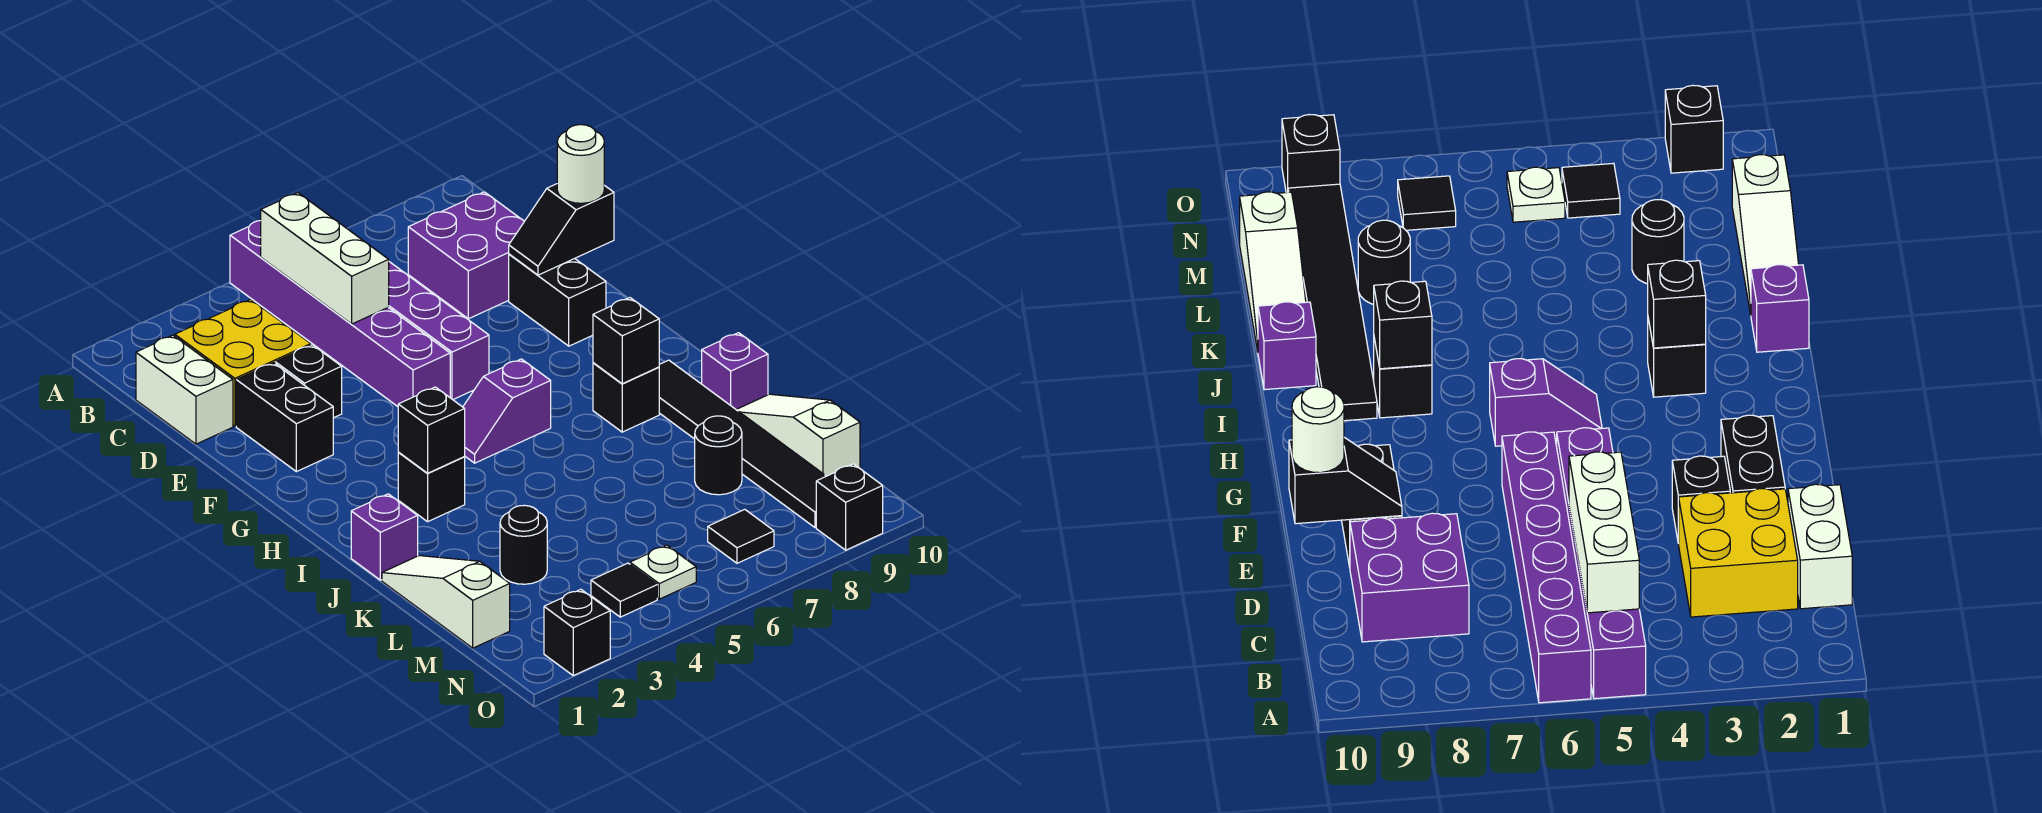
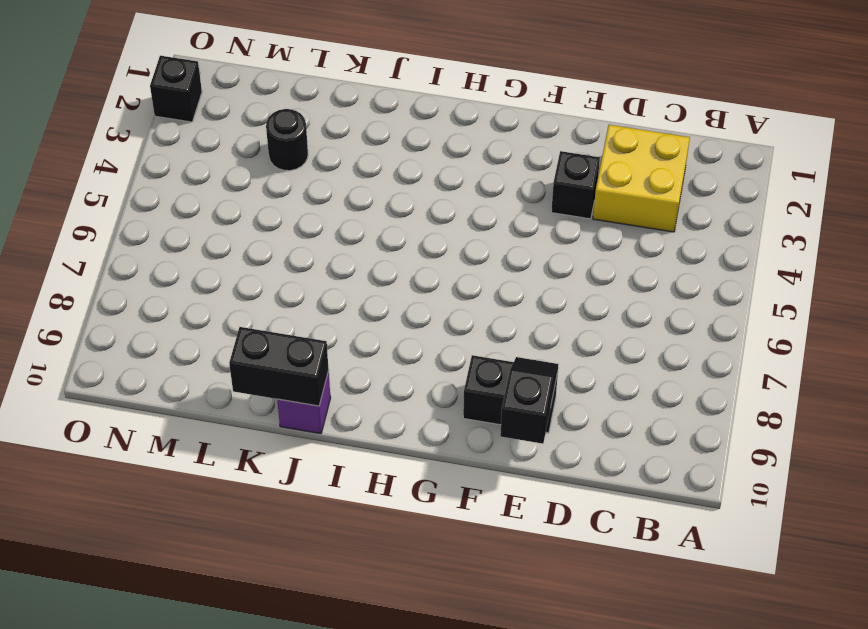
black 1x2 brick [229,327,329,406] -> black 1x2 brick moved to [236,363,333,472]
none -> purple 1x6 brick [230,221,450,407]
none -> purple 1x6 brick [388,262,489,400]
none -> white 1x2 brick [136,335,233,444]

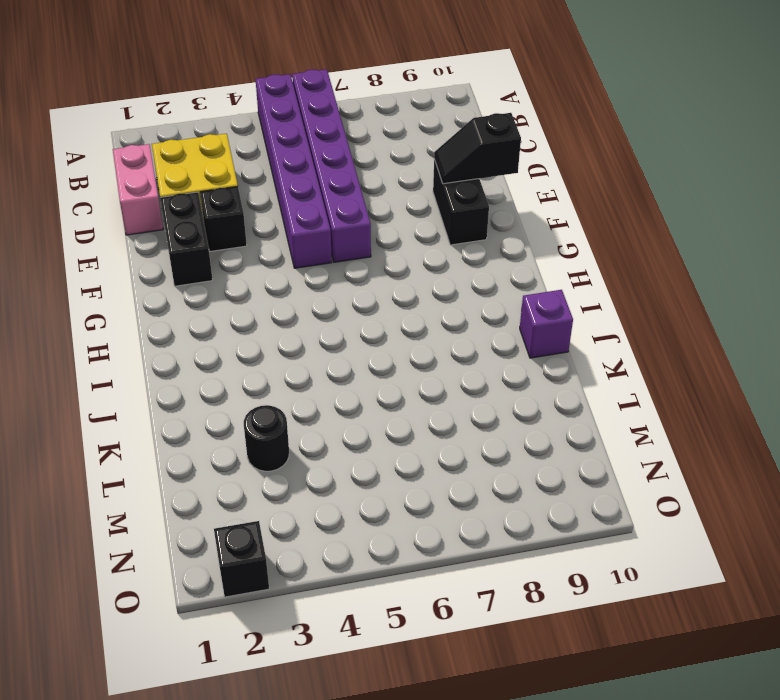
pink 1x2 brick [113,144,163,235] -> white 1x2 brick [136,335,233,444]
none -> purple 2x2 brick [408,192,524,319]
none -> purple 1x2 slope [463,359,551,463]
none -> black 1x1 brick [398,453,465,522]

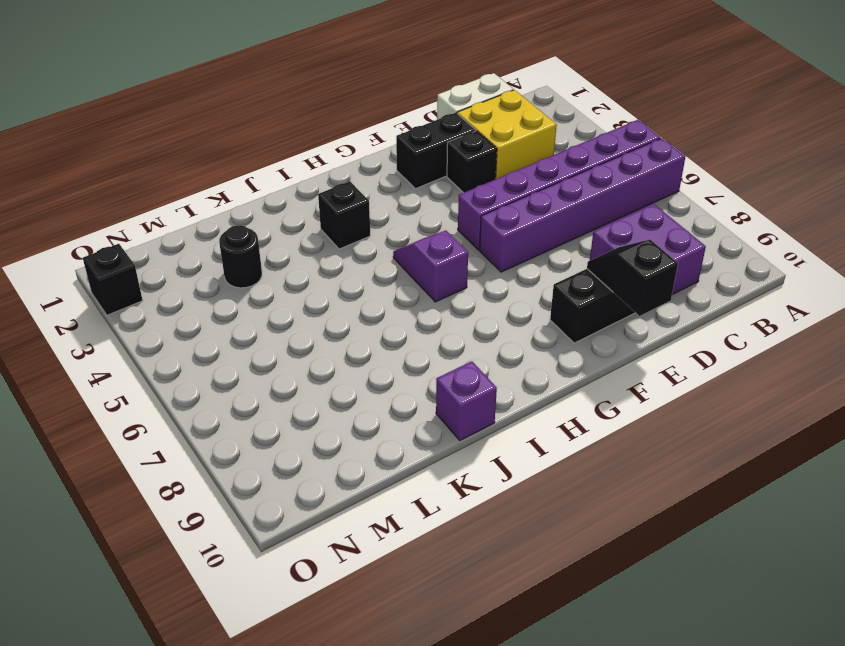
none -> black 1x1 brick [593,363,659,432]
none -> black 1x6 tile [659,360,826,527]
none -> purple 1x1 brick [351,494,418,580]

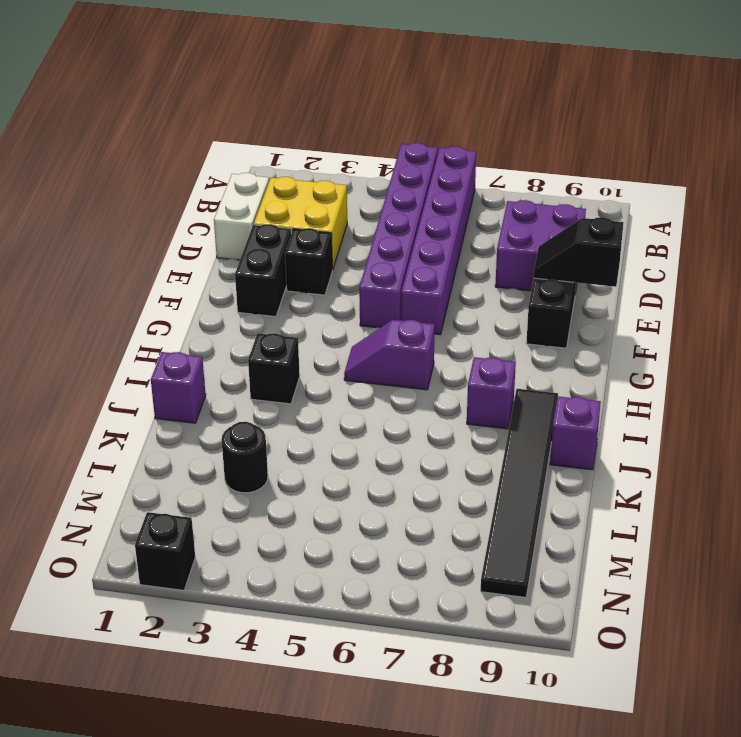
purple 1x1 brick [467,357,516,429] -> black 1x1 brick [593,363,659,432]
none -> white 1x3 slope [382,556,510,648]
none -> white 1x3 slope [736,394,860,476]
none -> black 1x1 round brick [695,416,742,495]

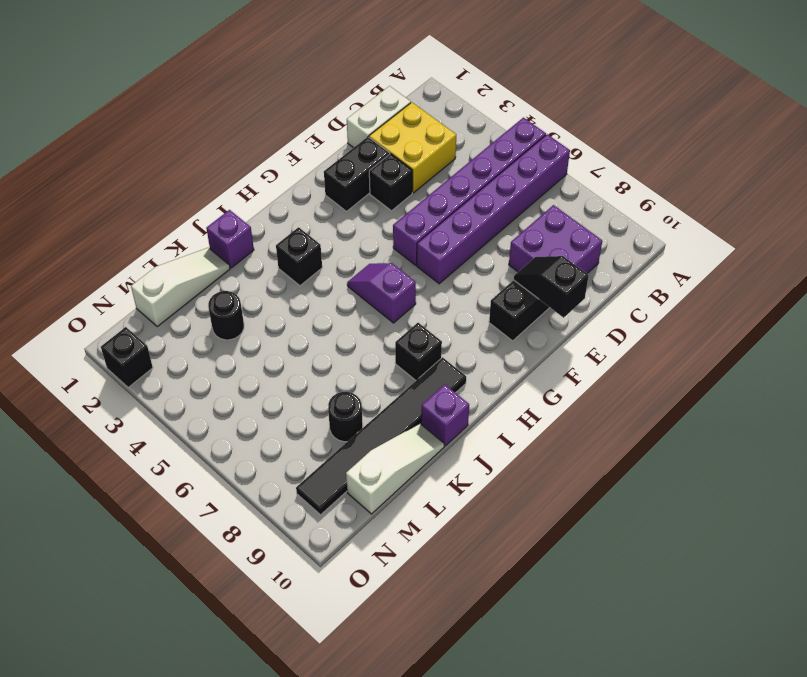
none -> black 1x1 tile [591,563,657,617]
none -> white 1x1 plate [630,545,696,599]
none -> black 1x1 tile [708,509,774,563]

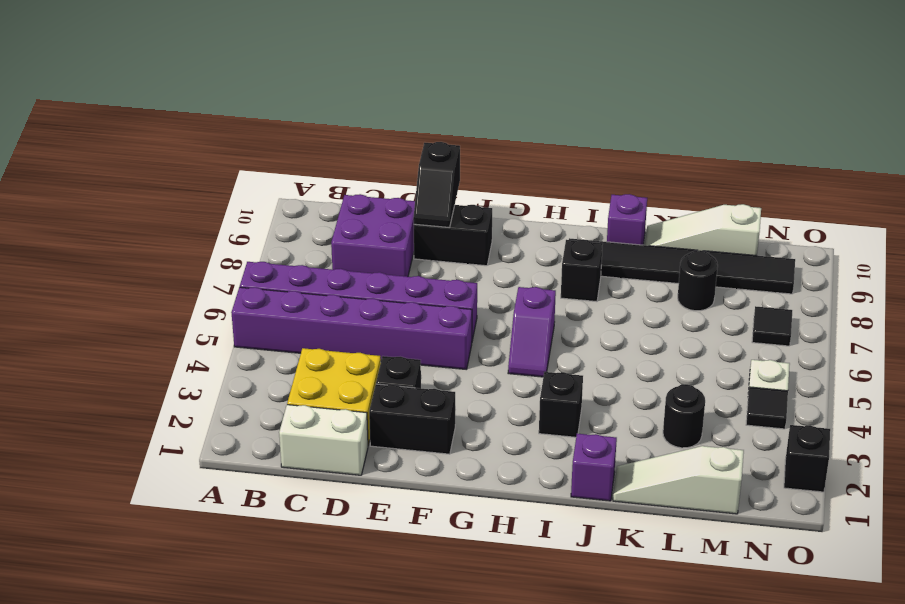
none -> black 1x1 brick [816,464,883,550]
none -> white 1x3 brick [261,193,389,324]
none -> black 1x1 brick [398,387,465,473]

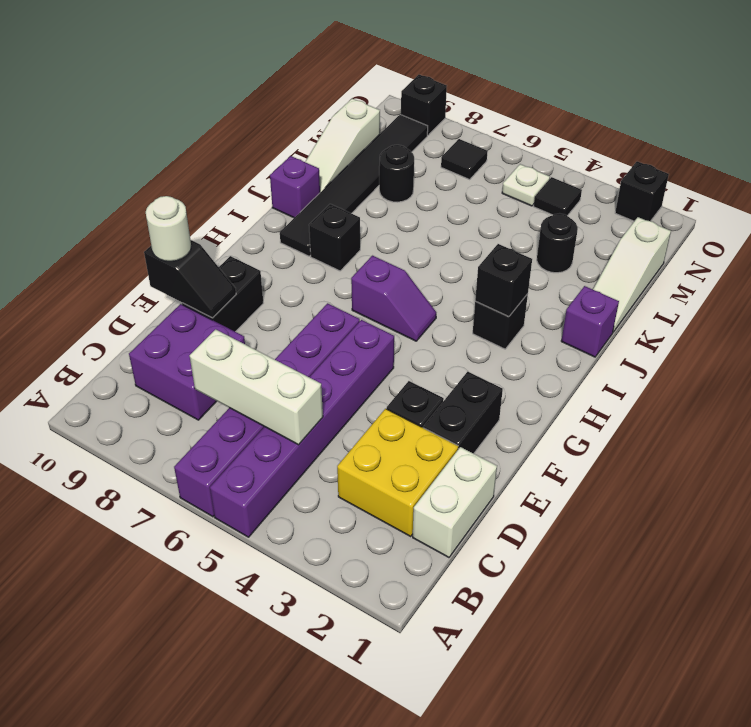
white 1x3 brick [190,329,323,445] -> white 1x3 brick turned to [261,193,389,324]
none -> black 1x1 brick [593,298,659,384]

